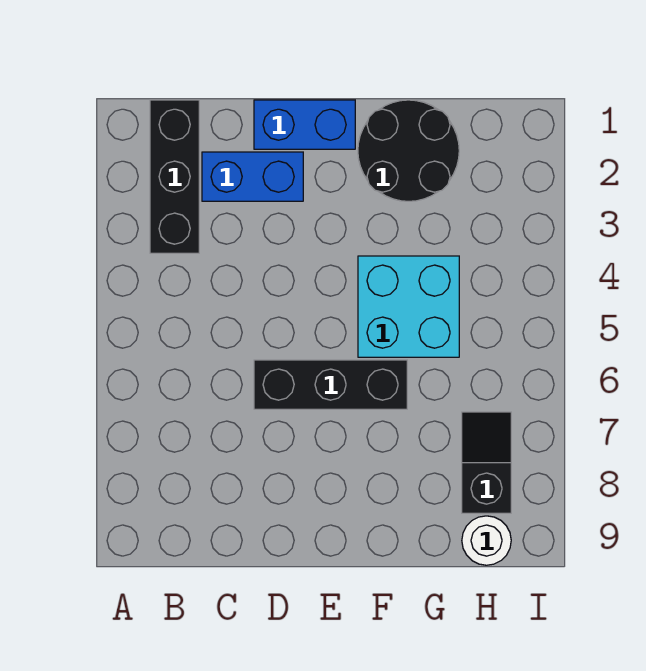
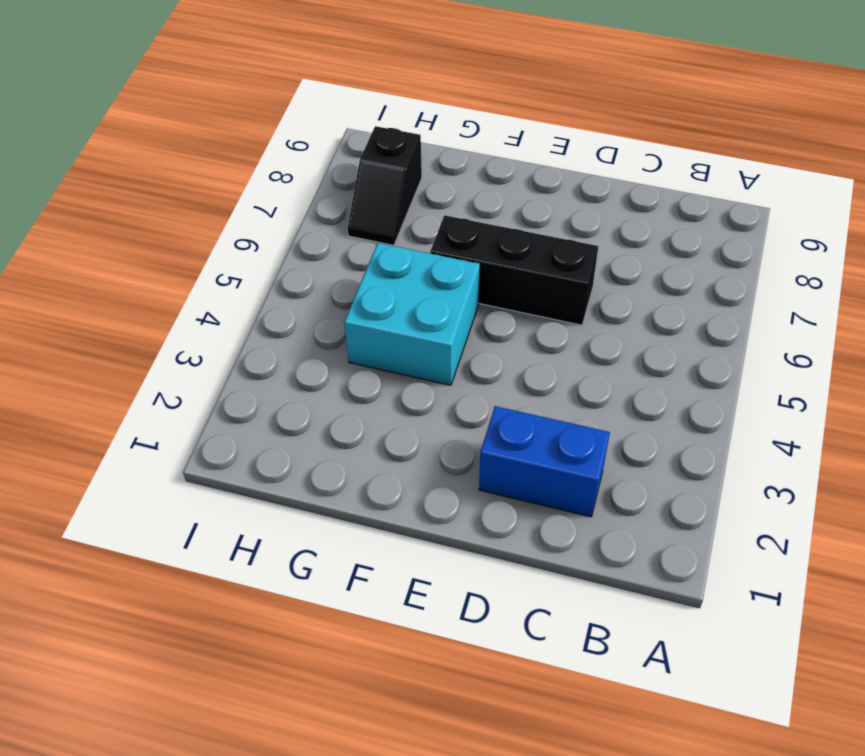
none -> black 1x3 brick [150,100,199,253]
none -> blue 1x2 brick [254,100,355,149]

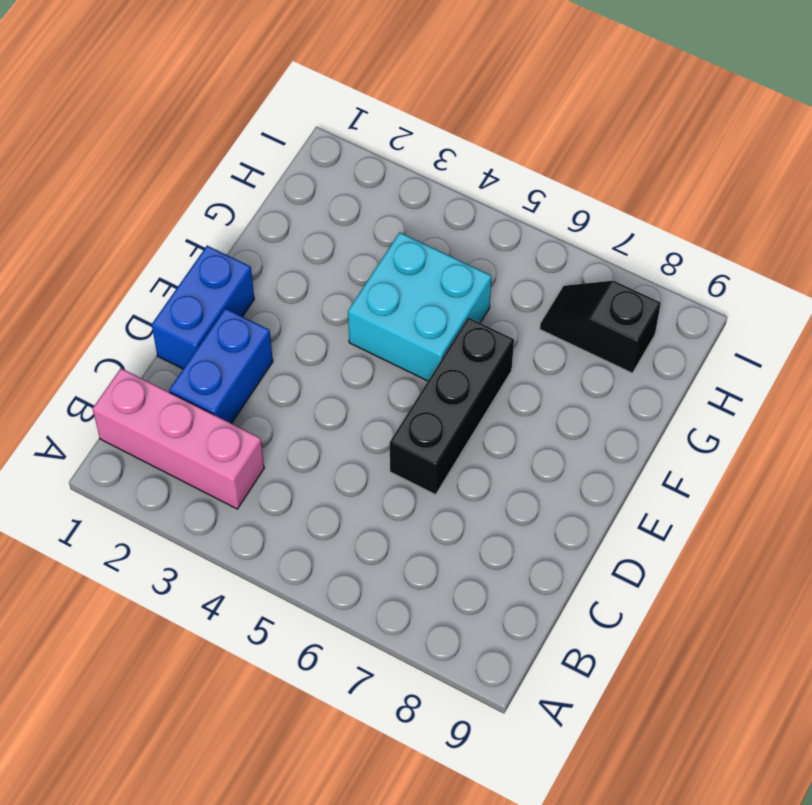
pink 1x3 brick [93,368,264,509] -> black 1x3 brick [150,100,199,253]
none -> black 2x2 round brick [358,100,459,201]
none -> white 1x1 round brick [462,516,511,565]

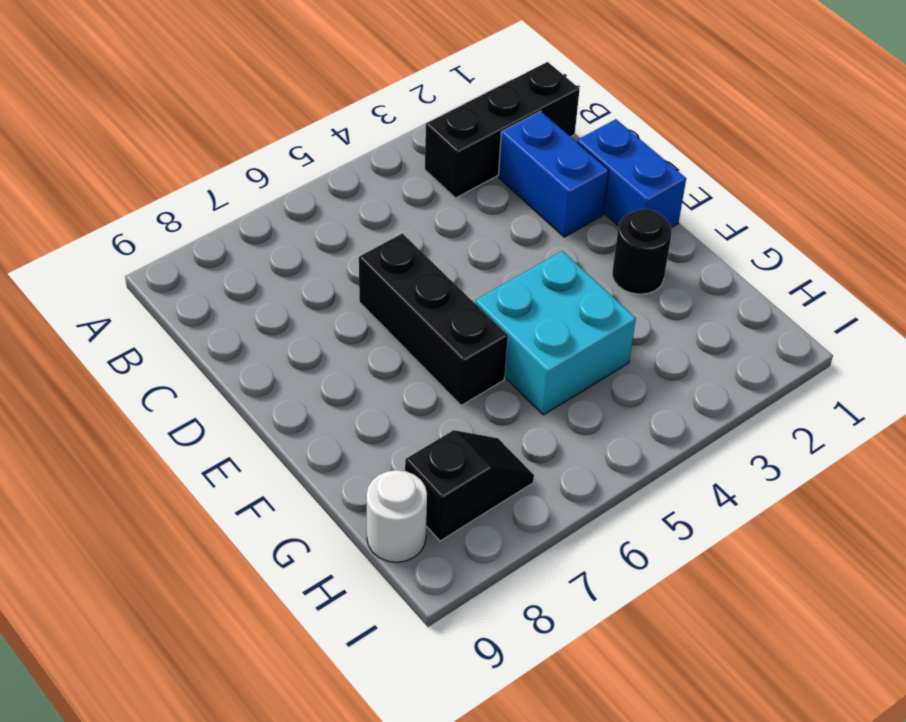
black 1x1 round brick [612,209,672,294] -> black 2x2 round brick [358,100,459,201]

